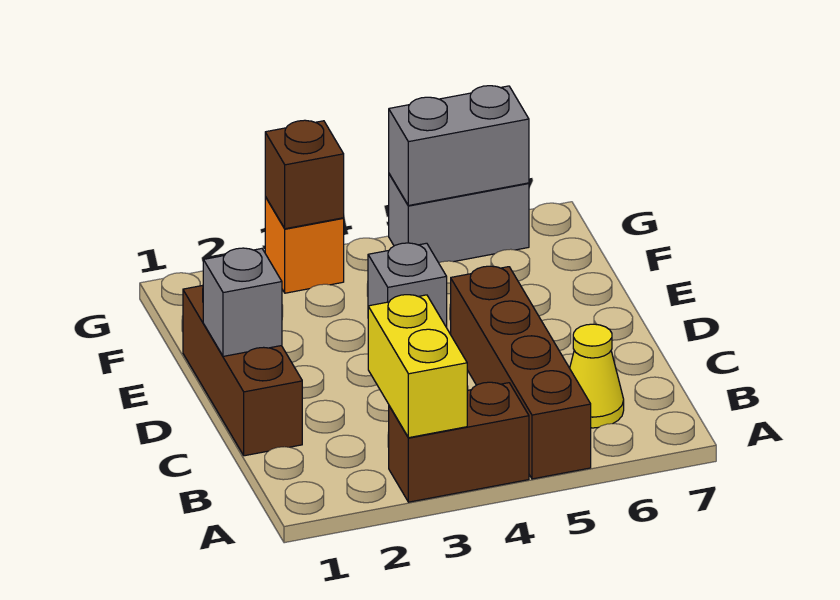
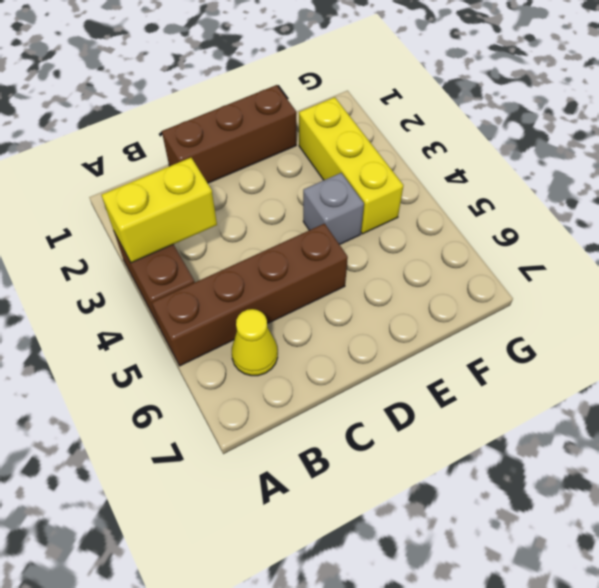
yellow 1x3 brick [299,97,403,234] -> none
none -> orange 1x1 brick [265,196,344,293]
none -> grey 1x2 brick [389,174,529,263]

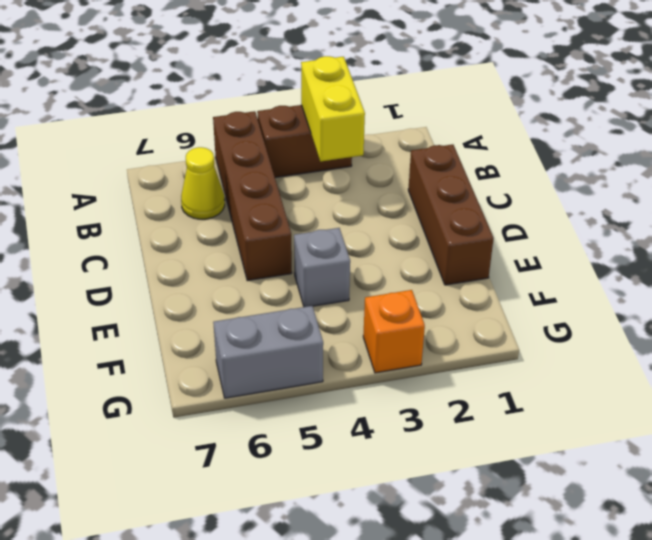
none -> grey 1x1 brick [203,248,282,356]
none -> brown 1x1 brick [265,120,344,229]

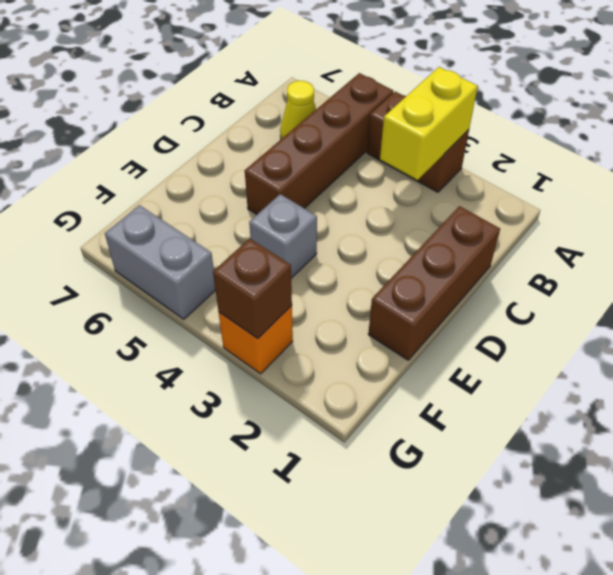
none -> grey 1x1 brick [203,248,282,356]
none -> grey 1x2 brick [389,86,529,205]

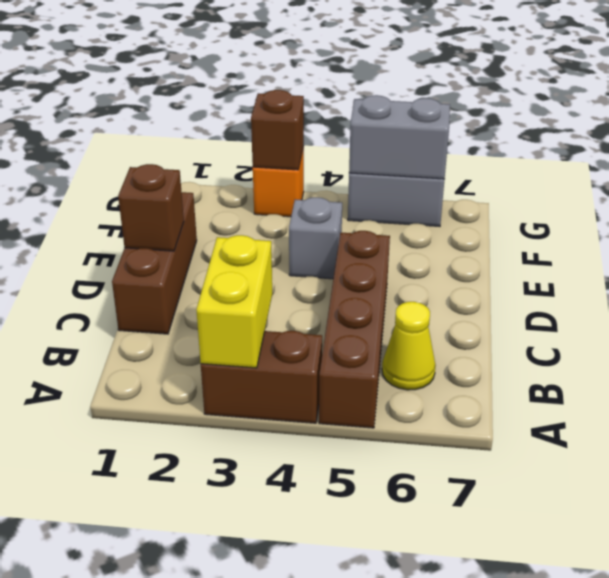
brown 1x1 brick [118,164,184,251] -> grey 1x1 brick [203,248,282,356]

